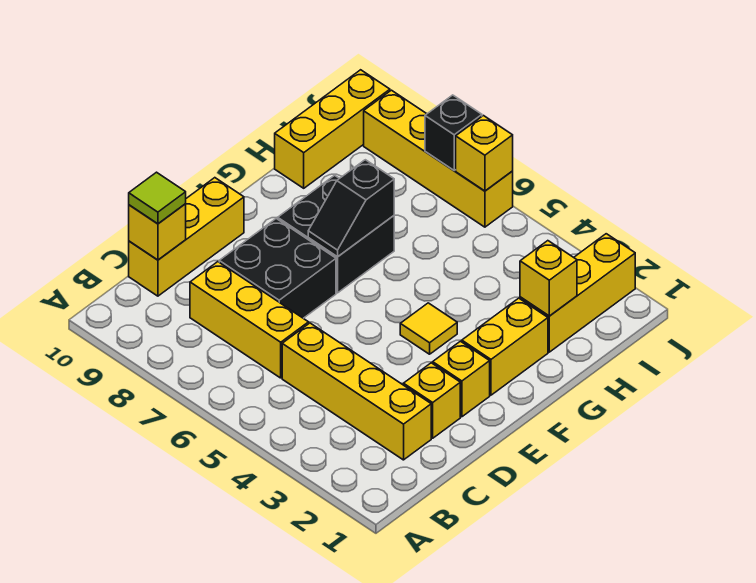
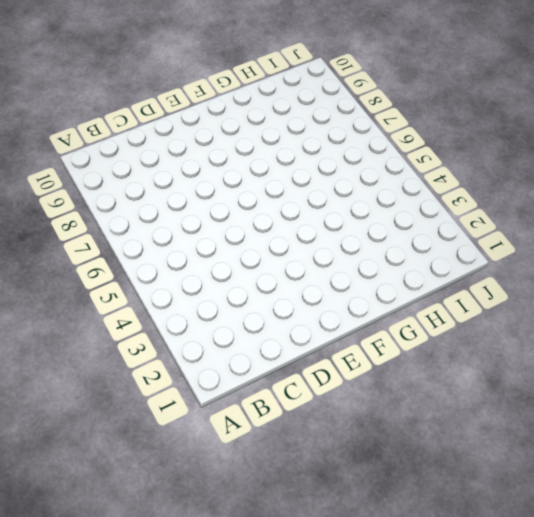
none -> yellow 1x4 brick [282,323,431,460]
none -> yellow 1x3 brick [190,262,309,378]
none -> yellow 1x3 brick [129,178,244,296]

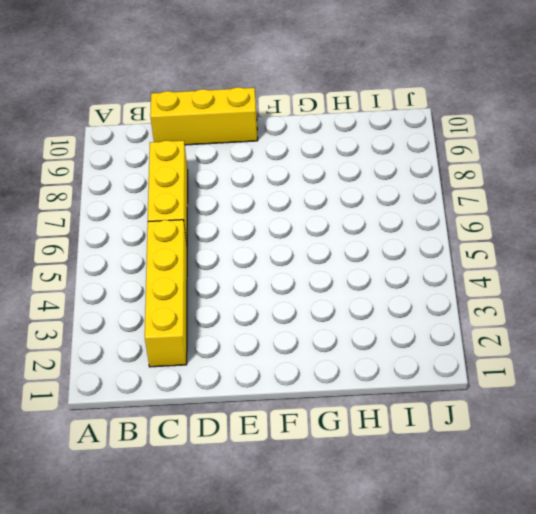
none -> yellow 1x1 brick [403,363,460,438]
none -> black 2x2 brick [219,219,336,318]
none -> yellow 1x1 brick [433,341,490,417]

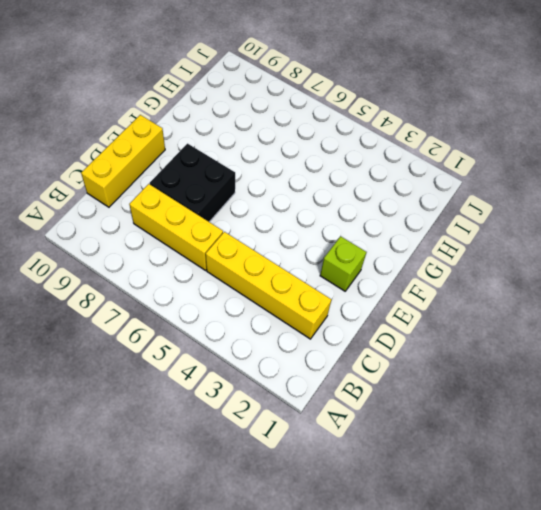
lime 1x1 brick [320,236,366,291] -> yellow 1x1 brick [433,341,490,417]
none -> yellow 1x1 brick [403,363,460,438]
none -> yellow 1x2 brick [462,298,548,395]
none -> yellow 1x1 tile [400,303,457,354]

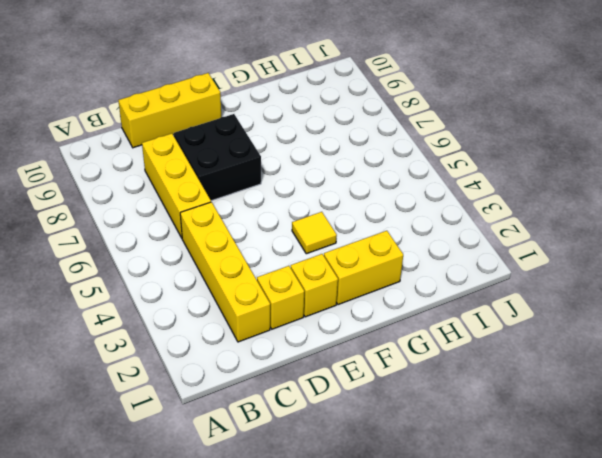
none -> black 2x2 brick [278,175,394,293]
none -> yellow 1x3 brick [520,234,635,352]
none -> yellow 1x3 brick [275,70,390,188]

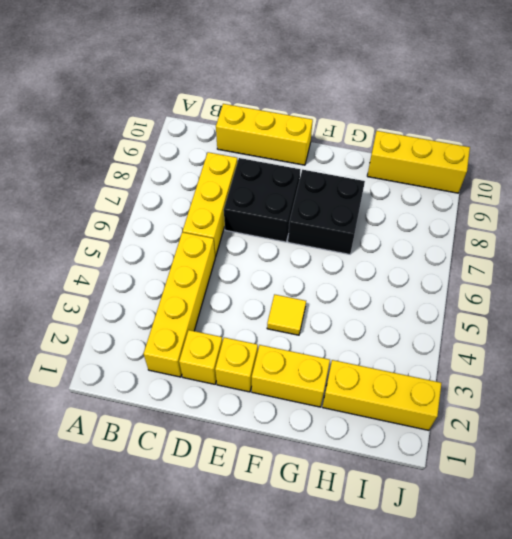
none -> yellow 1x4 brick [364,90,513,227]
none -> yellow 1x1 brick [129,204,186,260]
none -> black 1x2 slope [308,160,394,257]

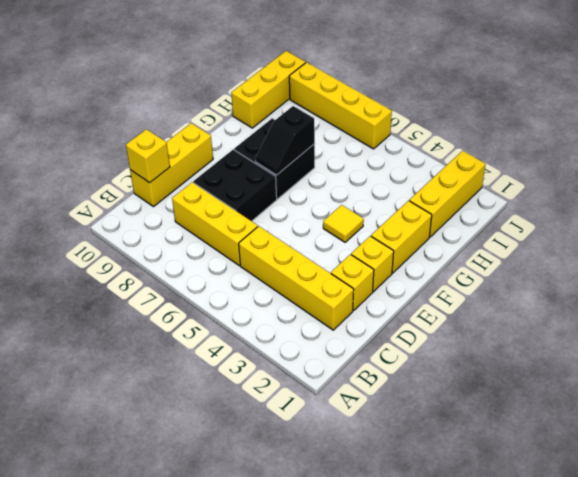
none -> yellow 1x1 brick [520,241,577,316]
none -> yellow 1x1 brick [456,116,513,191]
none -> black 1x1 brick [425,95,482,170]

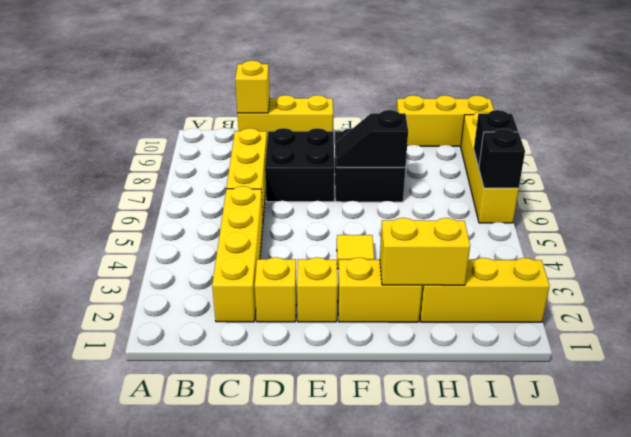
yellow 1x2 brick [380,218,470,285] -> yellow 1x1 brick [520,241,577,316]
black 1x1 brick [479,129,525,188] -> yellow 1x1 brick [456,116,513,191]
none -> lime 1x1 tile [129,172,186,224]

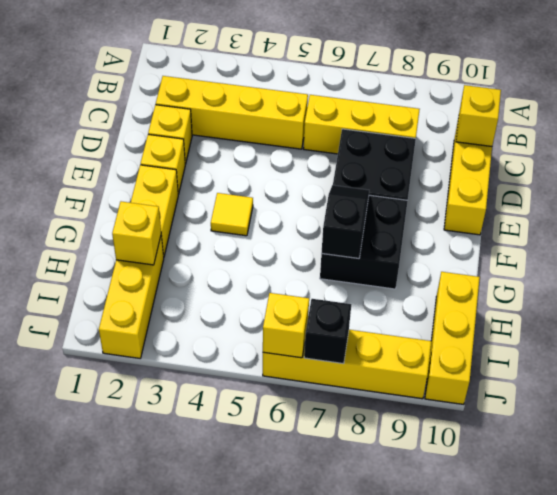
none -> lime 1x1 tile [129,172,186,224]

